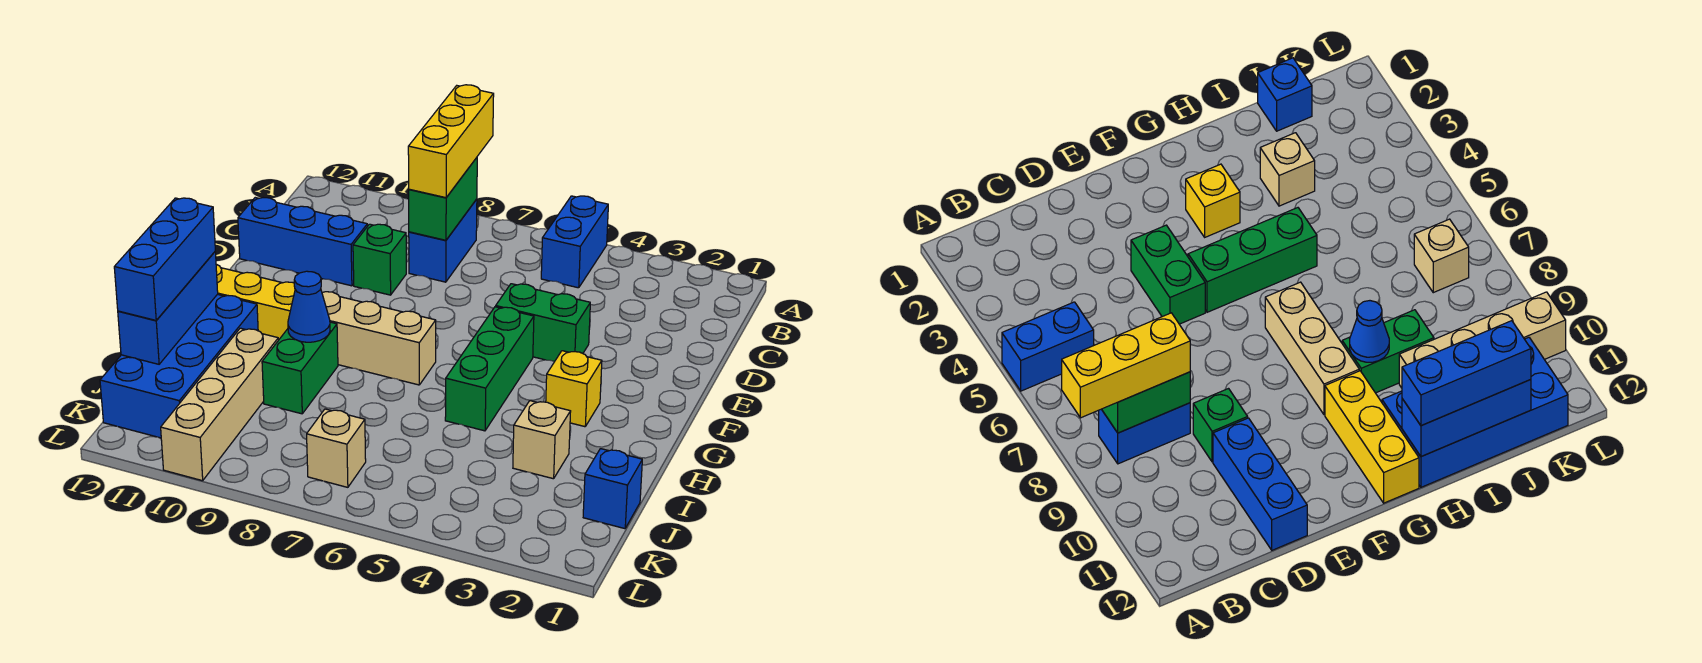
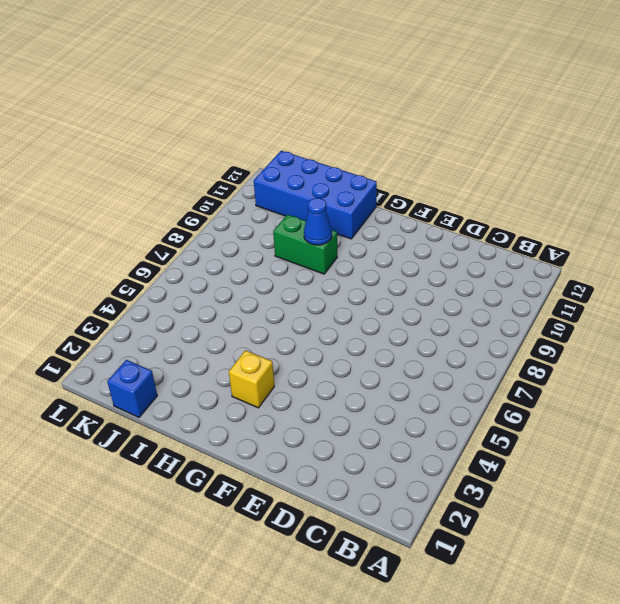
none -> blue 1x2 brick [541,196,608,288]
none -> blue 1x2 brick [409,199,477,282]
none -> green 1x1 brick [353,224,406,295]

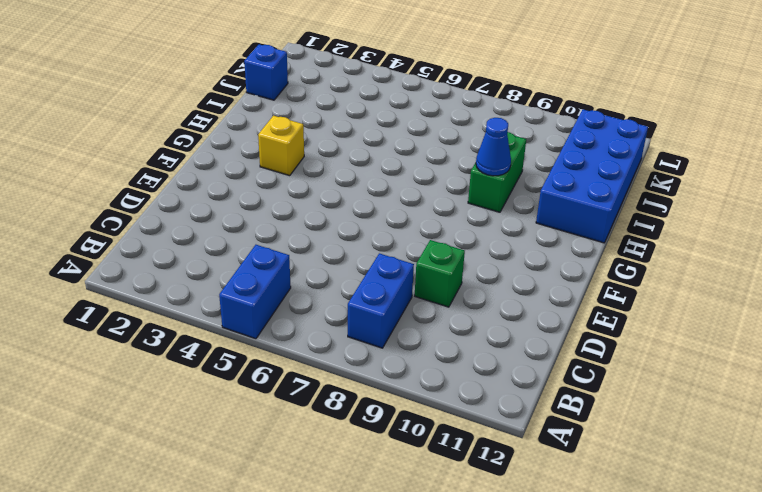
none -> blue 1x3 brick [238,198,367,286]
none -> green 1x2 brick [496,284,590,362]
none -> green 1x3 brick [445,307,534,431]

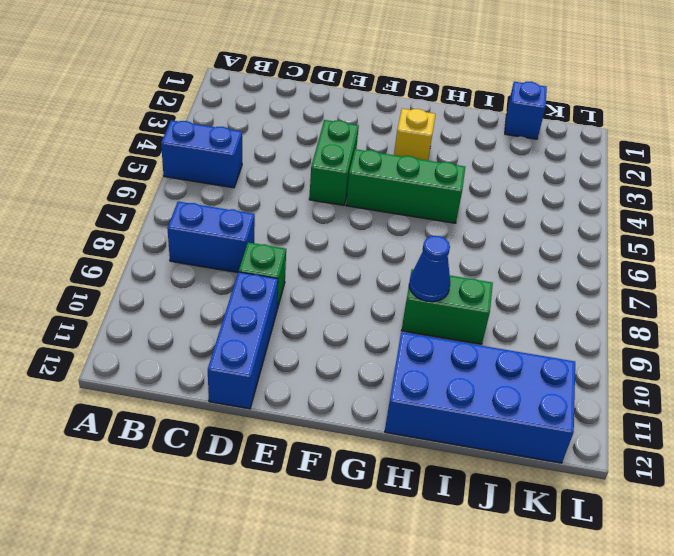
none -> tan 1x3 brick [322,292,436,385]
none -> yellow 1x3 brick [216,264,295,340]
none -> tan 1x1 brick [513,401,571,479]

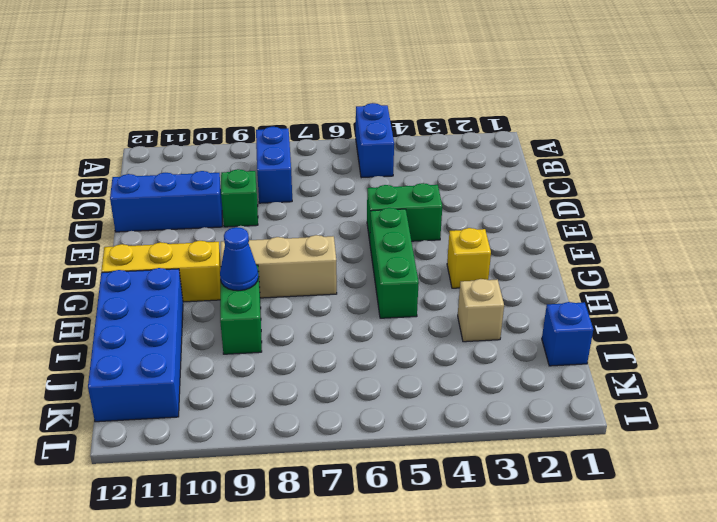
none -> tan 1x4 brick [161,328,278,481]
none -> tan 1x1 brick [307,409,366,487]
none -> green 1x2 brick [409,158,477,240]

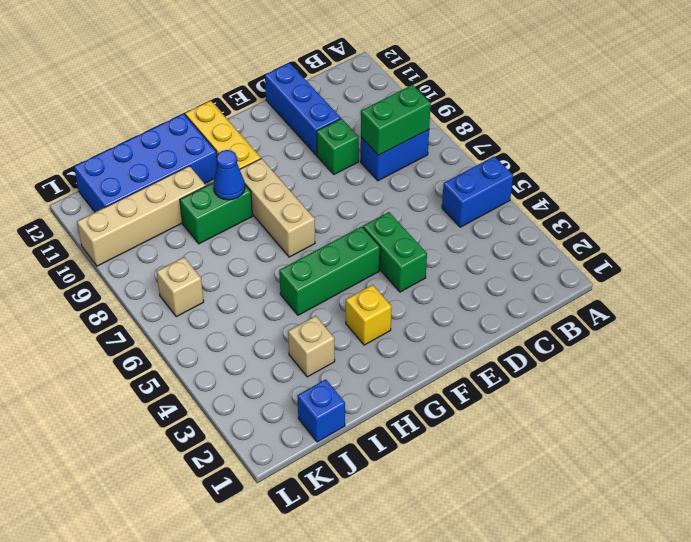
none -> blue 1x3 brick [118,252,218,364]
none -> yellow 1x3 brick [408,85,494,198]
none -> blue 1x3 brick [114,198,215,320]

